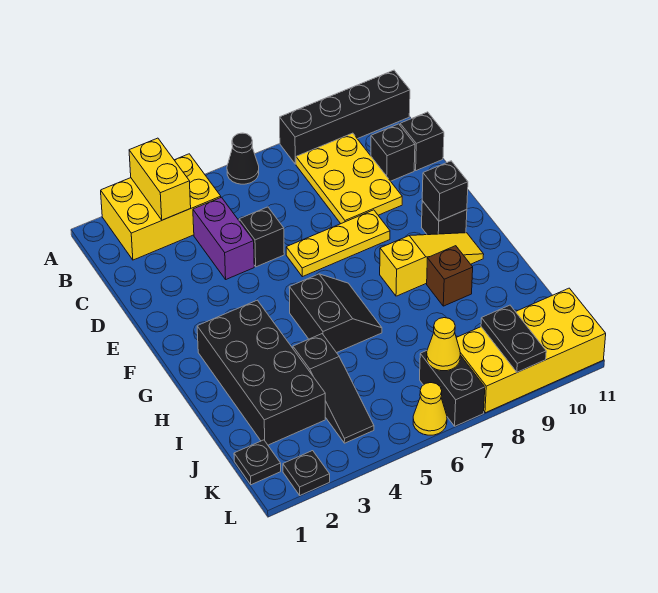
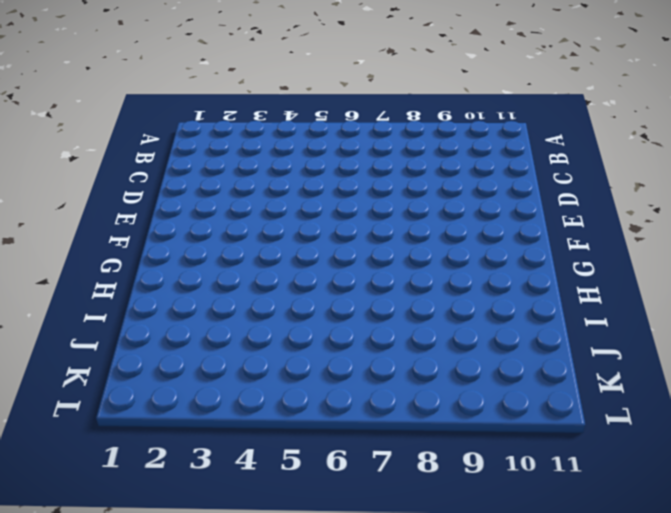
none -> yellow 2x3 brick [101,154,221,260]
none -> black 1x1 cone [227,133,259,184]
none -> black 1x4 brick [280,70,410,164]

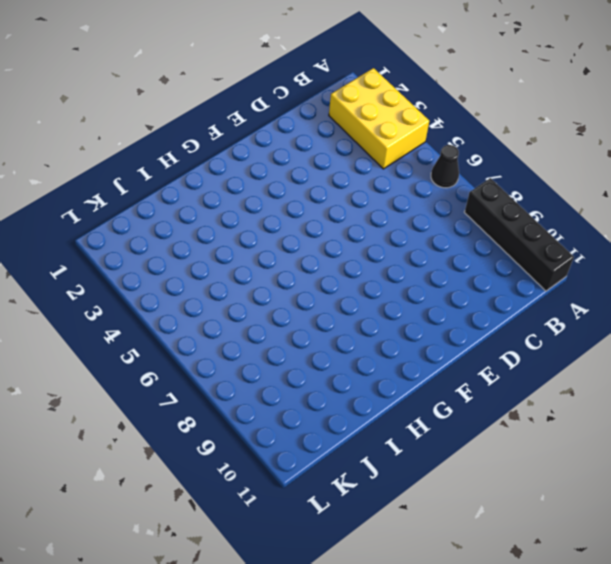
none -> yellow 2x3 plate [296,133,402,224]
none -> purple 1x2 brick [193,197,254,279]
none -> black 1x1 brick [371,124,415,181]

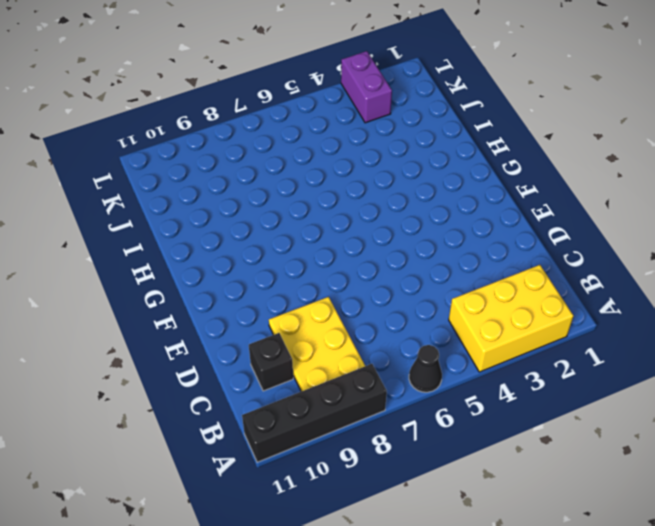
purple 1x2 brick [341,51,392,123] -> purple 1x2 brick moved to [193,197,254,279]
none -> black 1x1 brick [400,112,444,171]
none -> black 1x1 brick [239,207,284,267]
none -> yellow 1x3 plate [286,210,390,277]

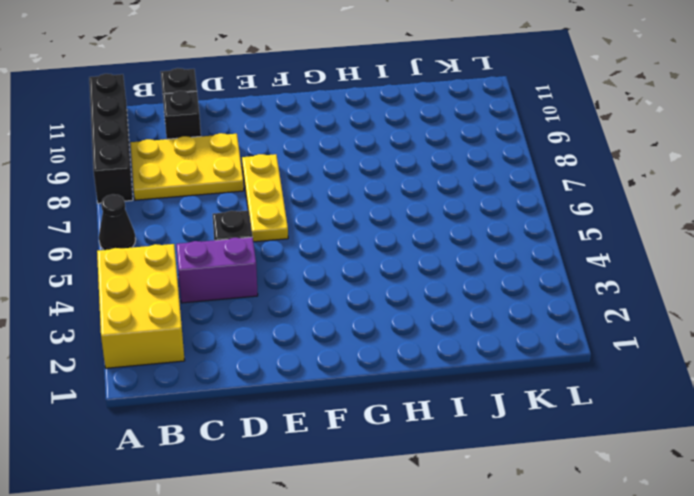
none -> black 1x1 brick [422,201,467,235]
none -> black 2x4 brick [197,300,325,445]
none -> black 2x2 slope [289,274,382,353]

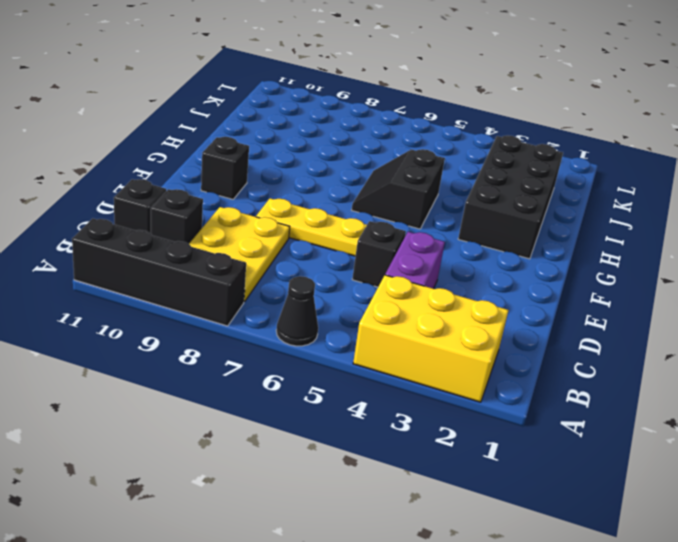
none -> yellow 1x3 slope [380,233,484,296]
none -> brown 1x1 brick [427,246,473,306]
none -> black 1x3 slope [293,334,374,443]

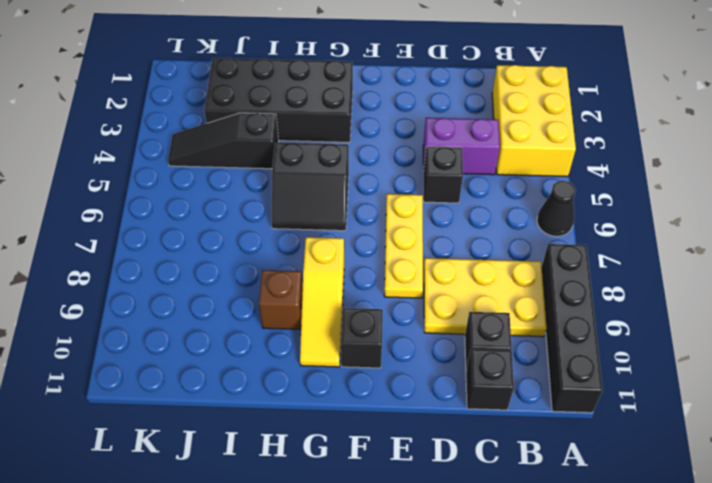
none -> black 1x1 plate [234,440,281,485]
none -> black 1x2 brick [420,351,485,426]
none -> yellow 2x4 brick [456,288,606,413]

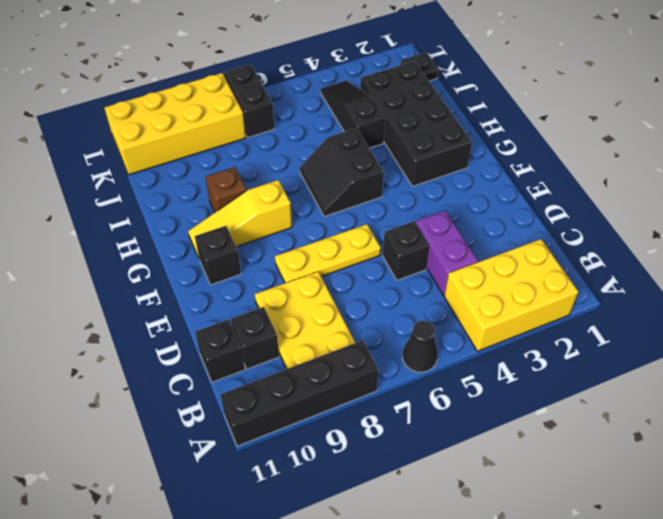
none -> black 1x1 plate [283,451,330,495]
none -> yellow 1x1 cone [413,383,447,435]
none -> yellow 1x2 brick [129,138,191,220]

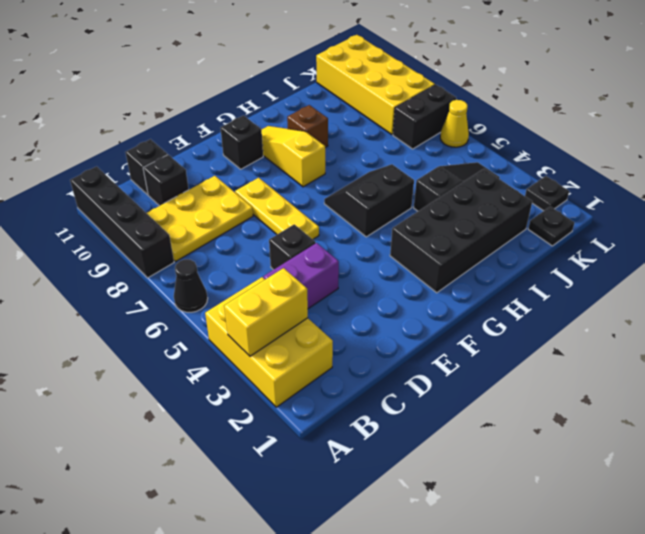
none -> black 1x1 brick [422,161,468,221]
none -> yellow 1x1 cone [427,318,460,371]
none -> black 1x2 plate [481,305,546,372]

